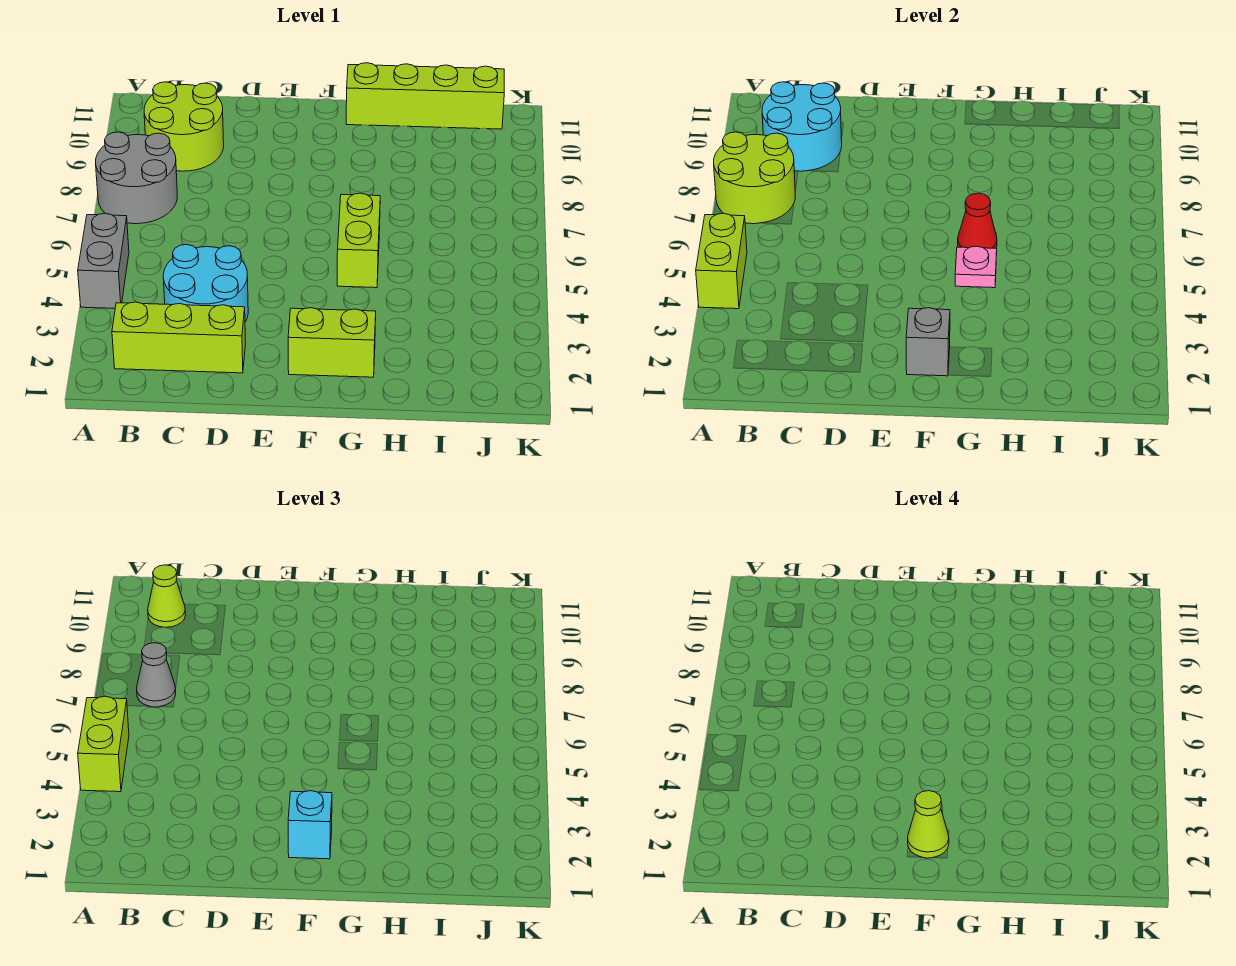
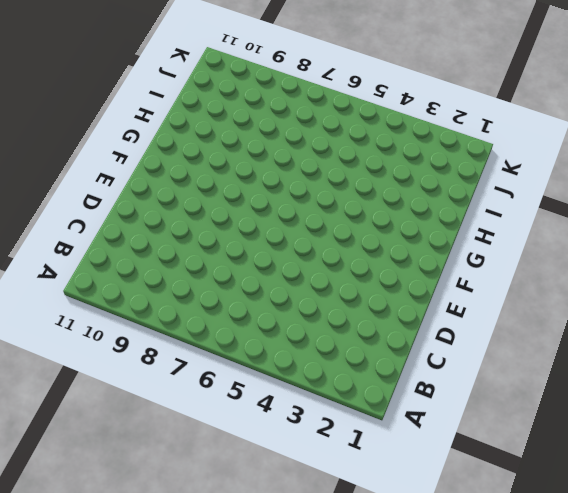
none -> grey 1x2 brick [78,213,129,308]
none -> grey 2x2 round brick [96,132,177,224]
none -> lime 1x3 brick [112,302,246,373]

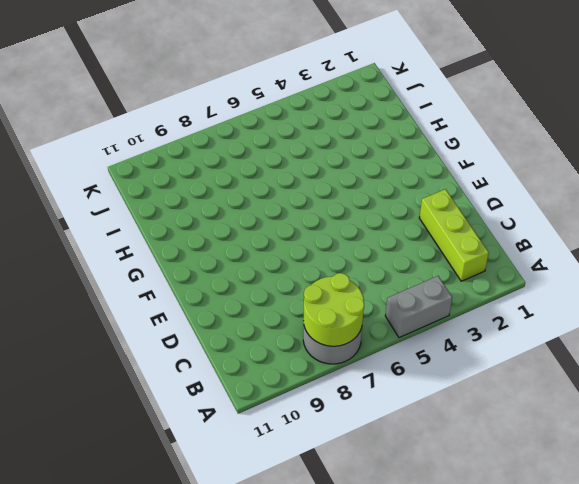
none -> lime 2x2 round brick [144,82,224,171]
none -> cyan 2x2 round brick [163,244,248,322]
none -> lime 1x2 brick [288,308,376,377]

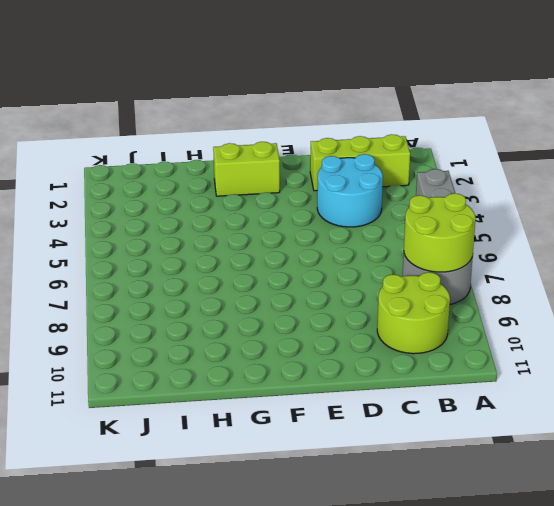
none -> lime 1x2 brick [337,193,380,288]
none -> lime 1x4 brick [346,63,504,129]
none -> lime 1x2 brick [696,213,747,309]

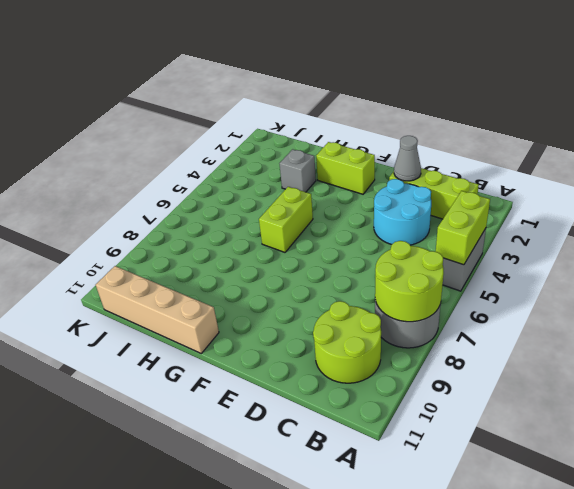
grey 1x1 cone [394,136,421,181] -> grey 1x1 cone moved to [137,643,176,707]
tan 1x4 brick [96,266,219,353] -> lime 1x4 brick [346,63,504,129]
grey 1x1 brick [279,149,316,192] -> grey 1x1 brick moved to [906,308,950,376]
none -> cyan 2x2 round brick [762,82,842,171]
none -> pink 1x1 plate [955,246,997,288]
none -> red 1x1 cone [958,193,997,248]

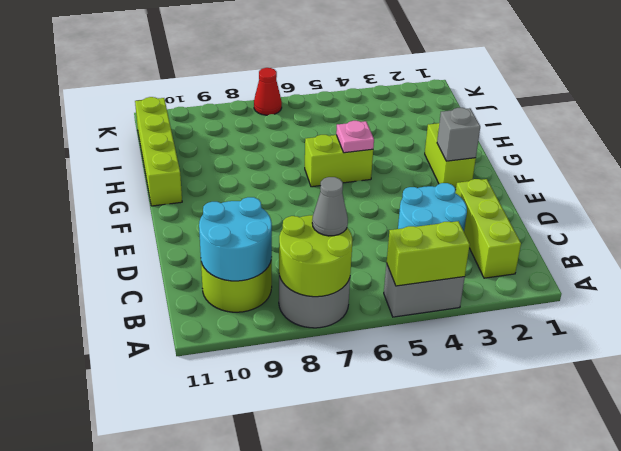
red 1x1 cone [254,68,282,115] -> red 1x1 cone moved to [958,193,997,248]
none -> lime 1x2 brick [78,696,129,792]
none -> lime 1x1 cone [148,565,186,627]
none -> cyan 1x1 brick [288,791,332,859]

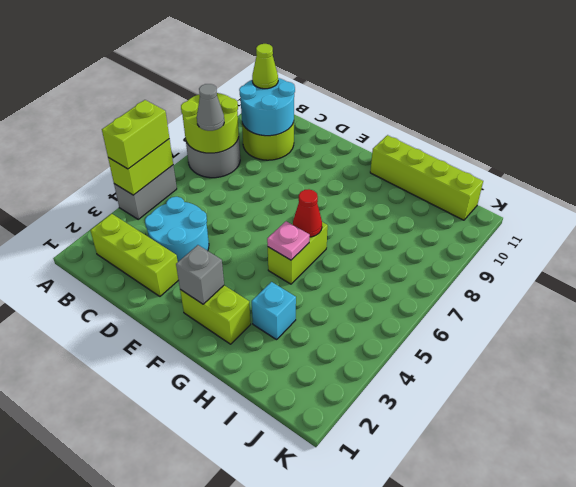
cyan 1x1 brick [252,282,296,340] -> cyan 1x1 brick moved to [288,791,332,859]
none -> lime 1x1 cone [908,791,949,858]

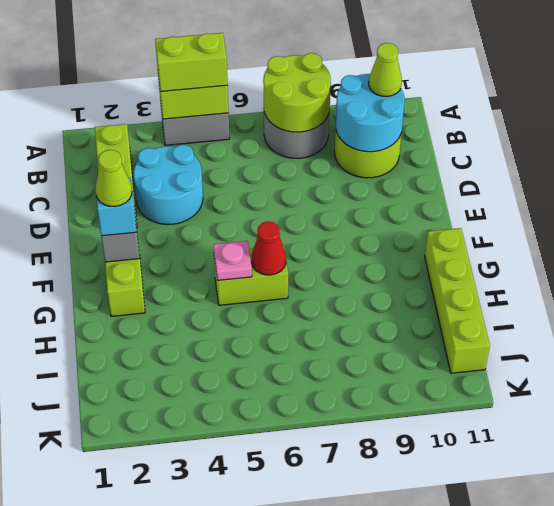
none -> grey 1x1 cone [137,643,176,707]

